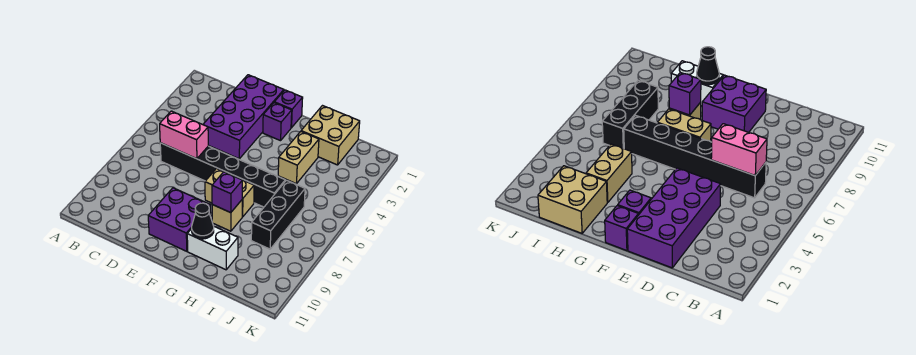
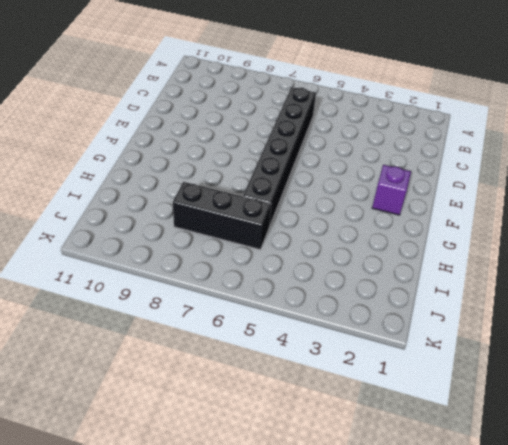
none -> purple 2x4 brick [203,75,284,159]
none -> purple 2x2 brick [148,188,211,251]
none -> purple 1x1 brick [274,90,303,128]

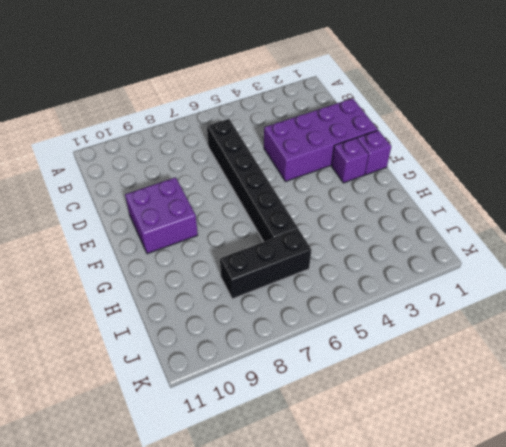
none -> tan 1x2 brick [205,169,254,217]
none -> tan 1x1 brick [212,200,242,231]
none -> white 1x2 brick [187,227,238,270]

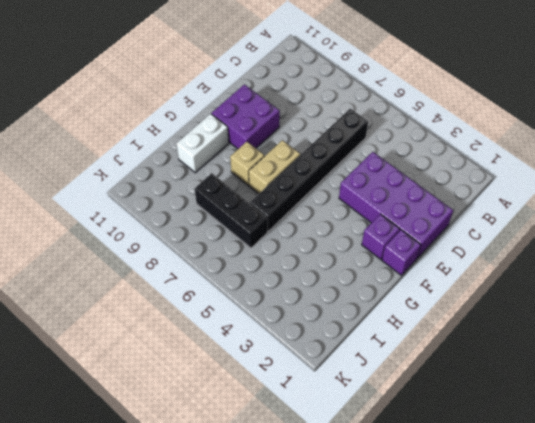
none -> tan 2x2 brick [301,106,360,165]
none -> tan 1x2 brick [278,132,319,184]
none -> pink 1x2 brick [160,111,208,159]

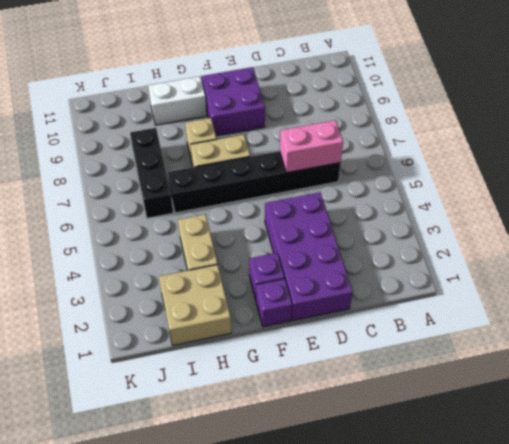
none -> purple 1x1 brick [212,172,242,213]
none -> black 1x1 cone [192,203,214,239]

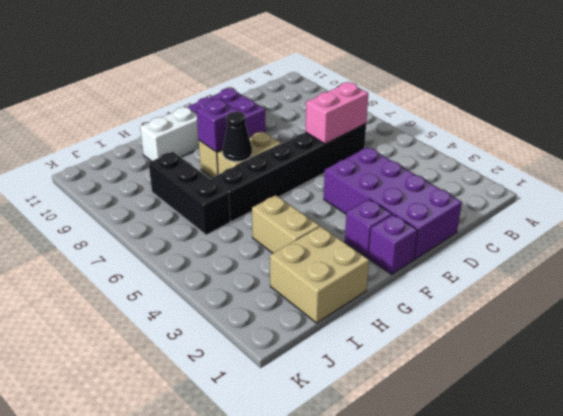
black 1x1 cone [223,112,252,162] -> black 1x1 cone moved to [192,203,214,239]

